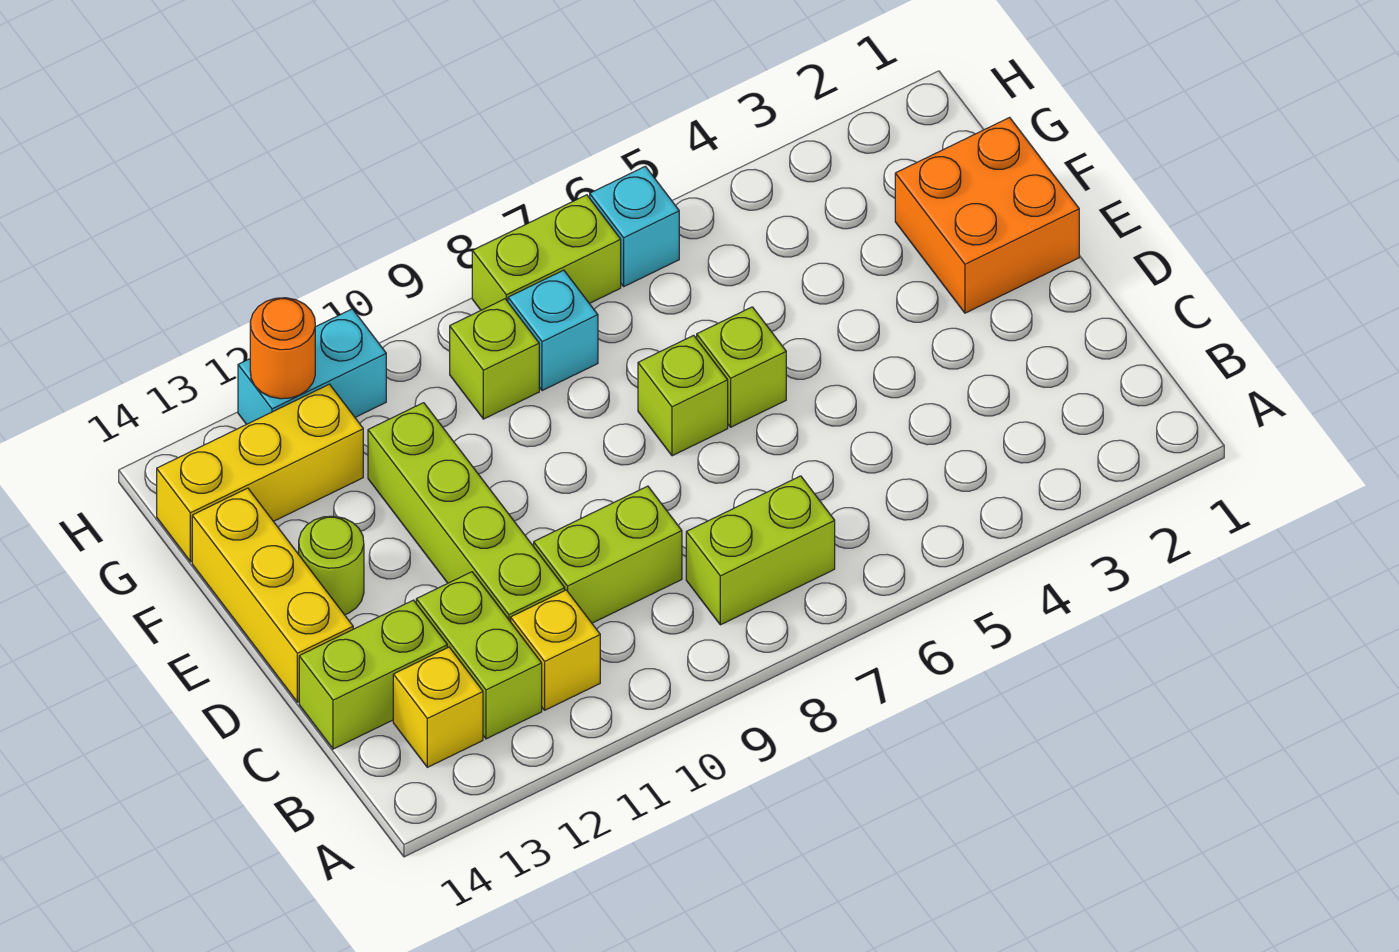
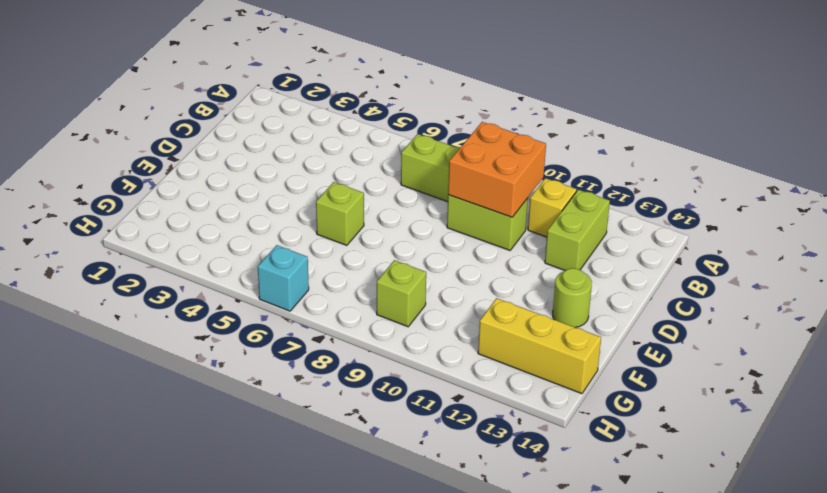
orange 2x2 brick [448,122,546,217] -> orange 2x2 brick moved to [895,117,1079,313]
none -> yellow 1x1 brick [393,647,483,767]
none -> lime 1x4 brick [368,403,565,622]
none -> lime 1x2 brick [299,600,447,749]

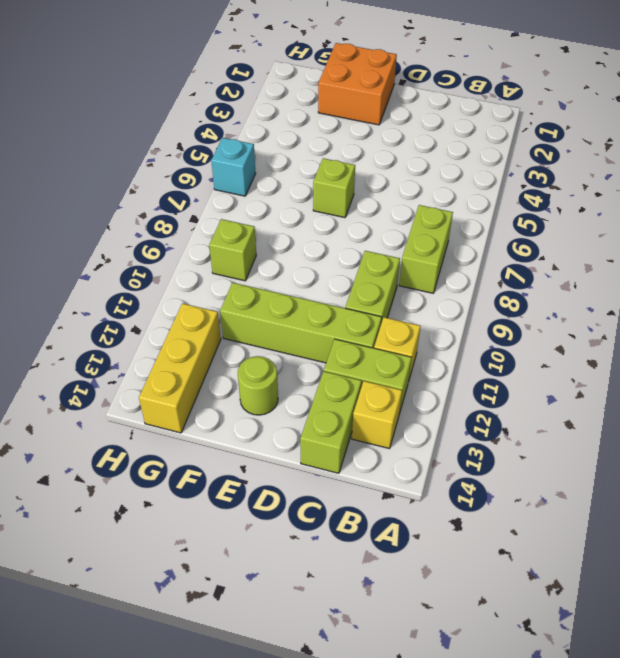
none -> yellow 1x3 brick [192,488,353,702]
none -> lime 1x1 brick [638,335,728,456]
none -> cyan 1x1 brick [508,270,598,391]

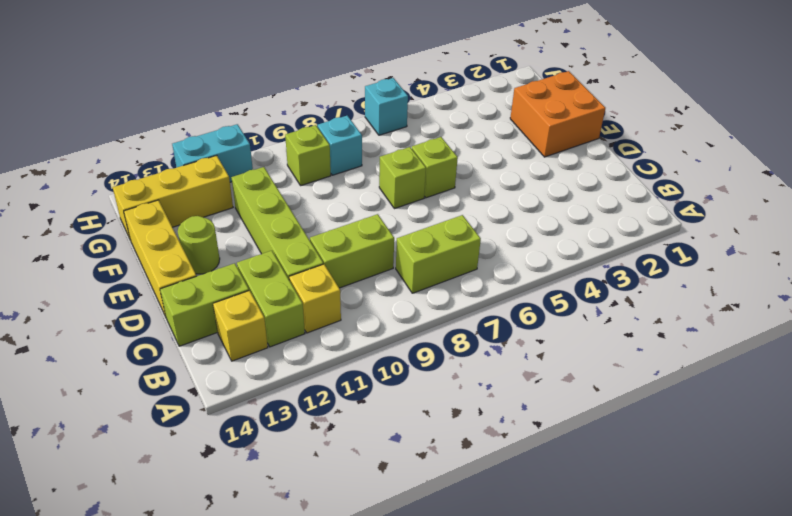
none -> lime 1x2 brick [472,195,621,310]
none -> orange 1x1 round brick [250,298,315,399]

